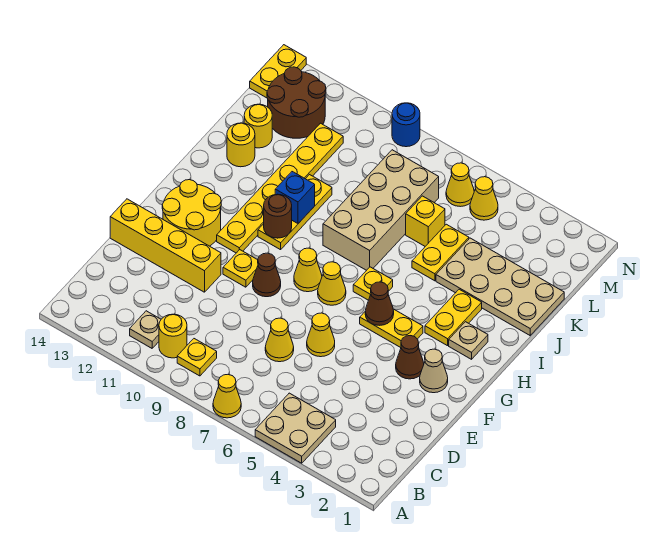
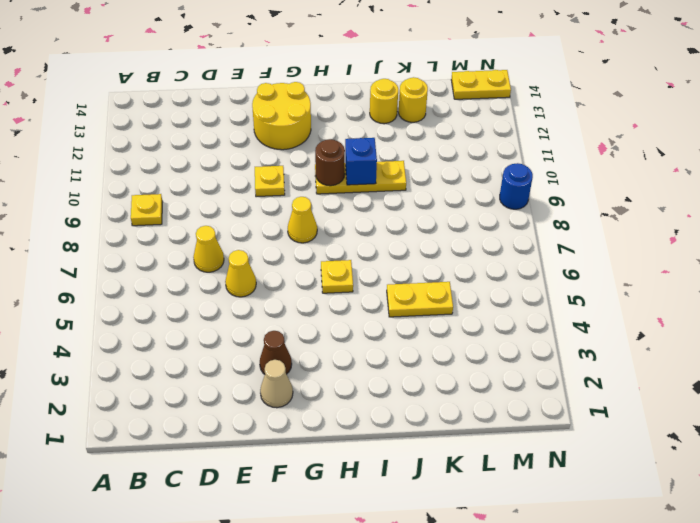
none -> tan 2x2 plate [255,393,336,463]
none -> yellow 1x1 cone [213,375,241,418]
none -> yellow 1x1 round brick [159,314,187,358]
none -> tan 1x1 plate [130,311,161,348]

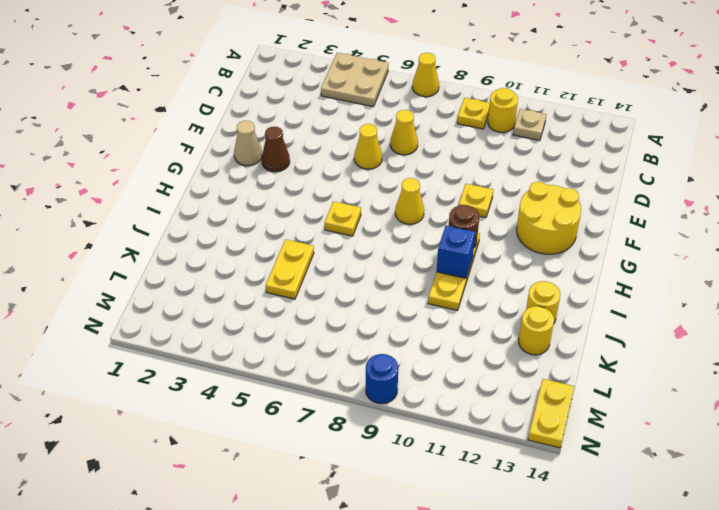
none -> yellow 1x4 brick [110,199,221,292]
none -> brown 1x1 cone [253,253,281,297]
none -> yellow 1x2 plate [360,309,423,348]
none -> yellow 1x1 cone [318,262,346,305]

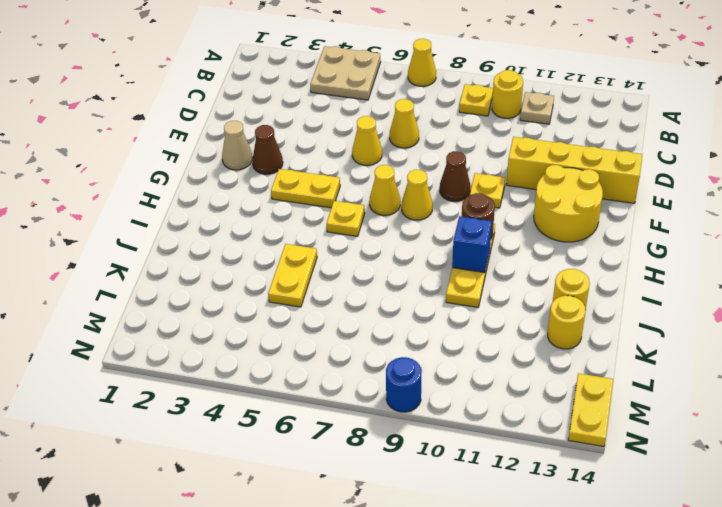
none -> yellow 1x6 plate [217,123,343,253]
none -> tan 1x1 plate [449,322,488,359]
none -> yellow 1x2 plate [425,289,482,346]
none -> tan 2x4 brick [323,150,439,270]

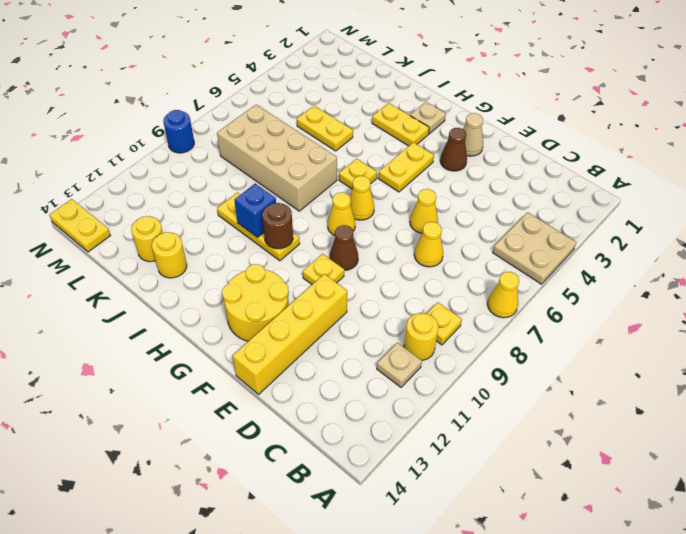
none -> yellow 1x6 plate [217,123,343,253]
none -> tan 2x4 plate [436,238,564,335]
none -> yellow 1x1 brick [406,196,445,246]
none -> brown 2x2 round brick [267,67,326,138]

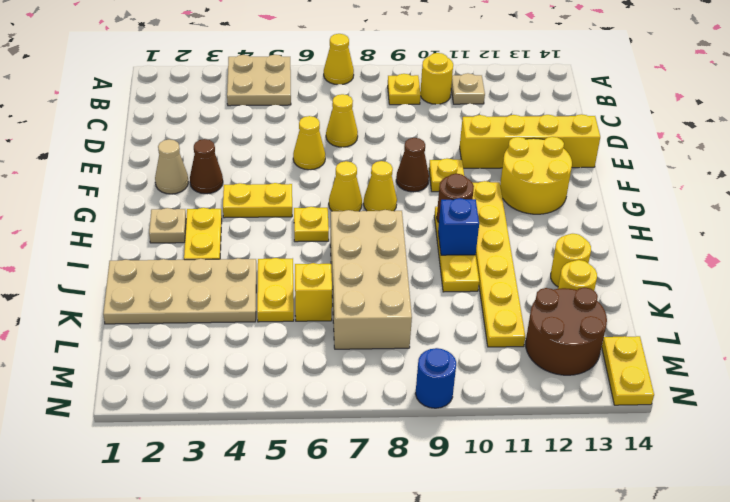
none -> yellow 1x1 cone [470,177,498,220]
none -> yellow 1x1 cone [446,163,474,207]
none -> brown 1x1 cone [365,282,394,325]

